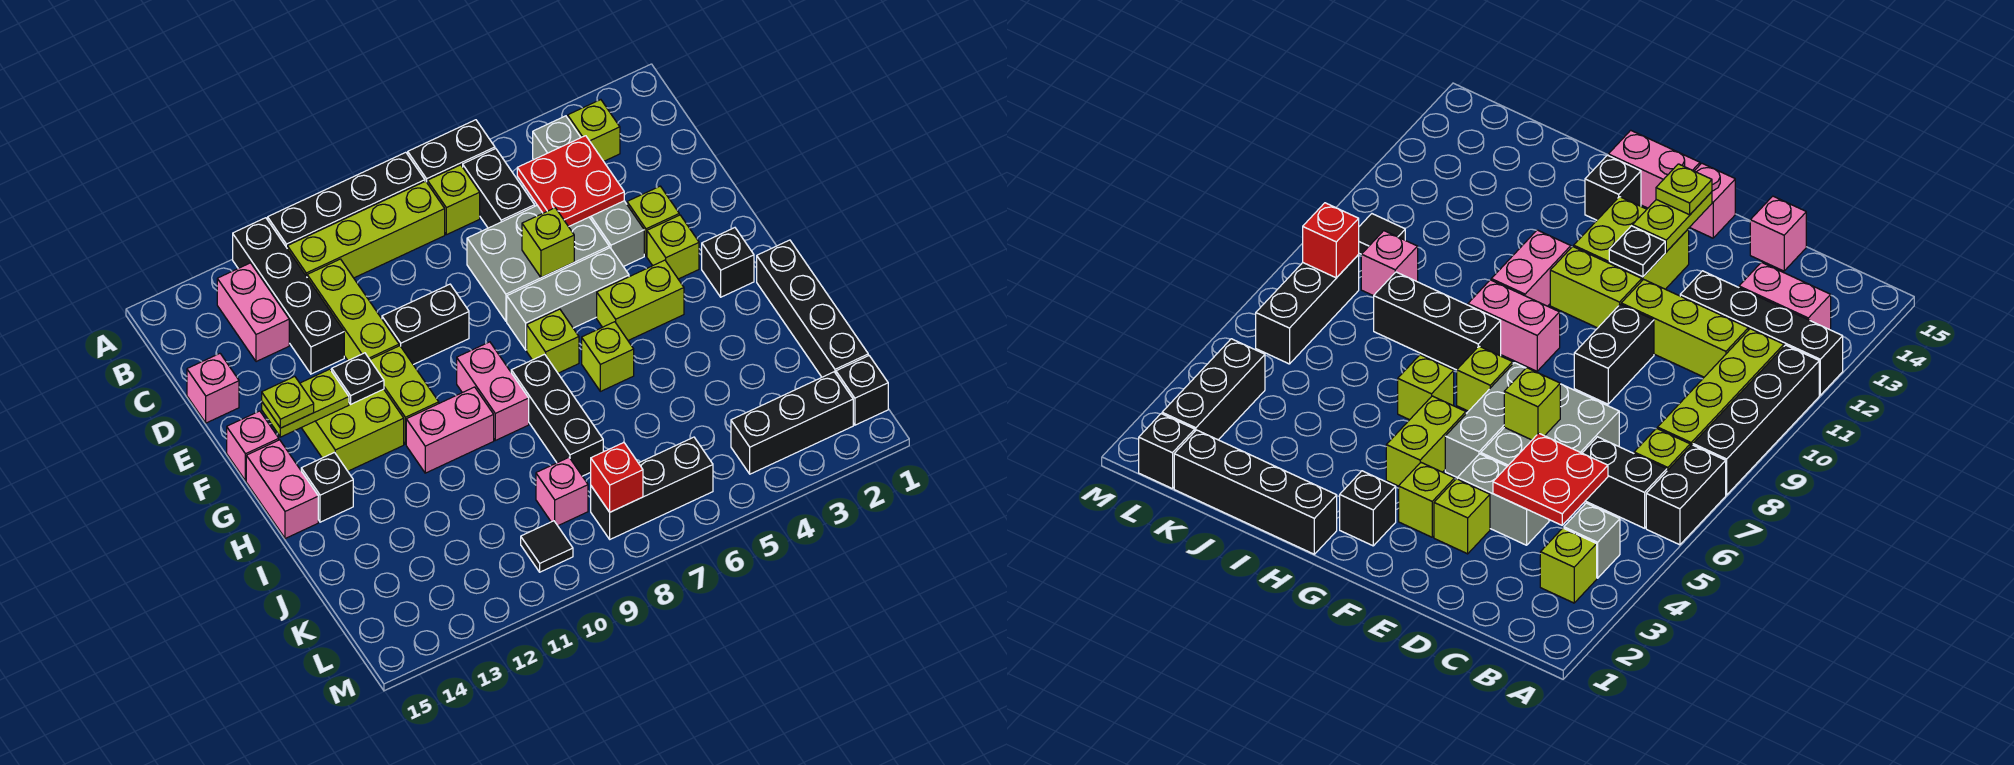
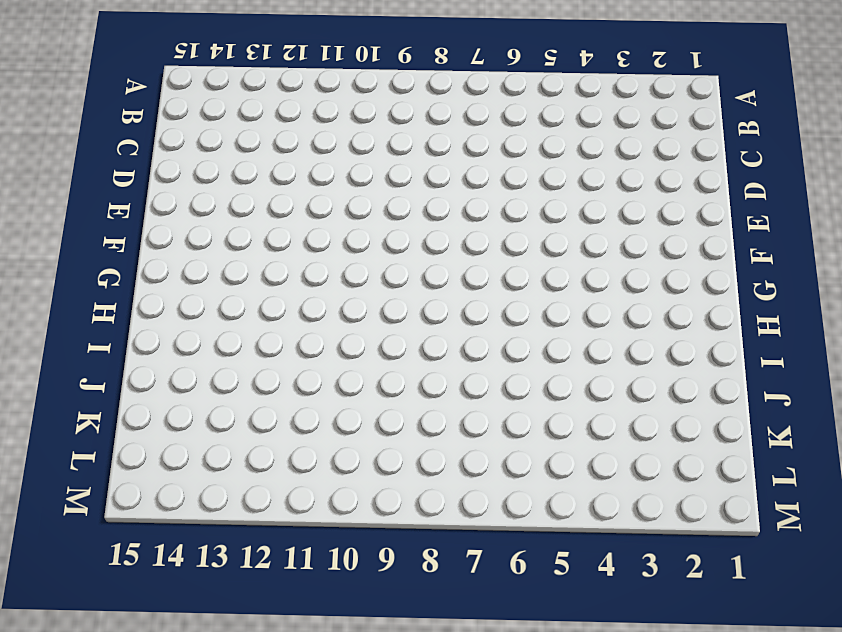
none -> black 1x2 brick [408,120,495,182]
none -> black 1x4 brick [268,152,425,248]
none -> black 1x4 brick [233,218,344,374]
none -> lime 1x1 brick [568,100,620,161]

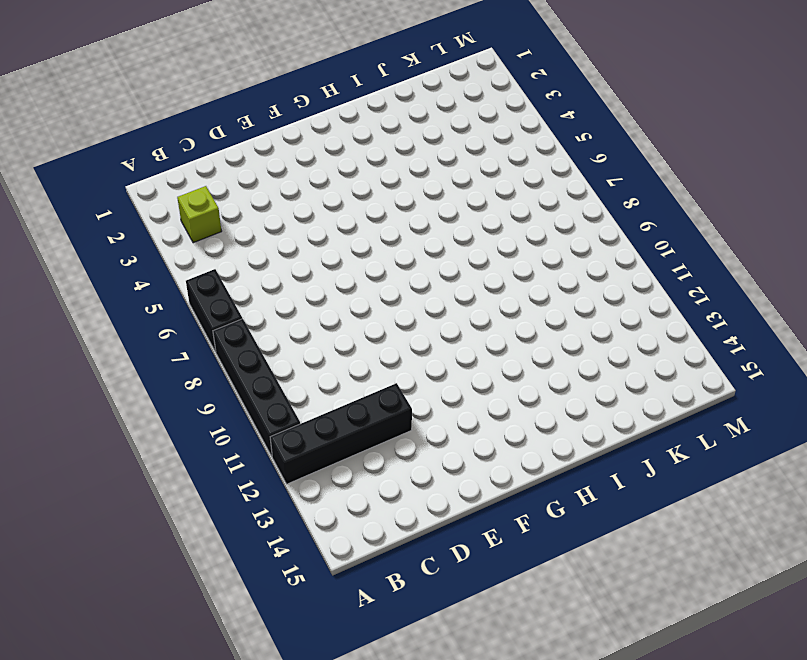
none -> grey 1x1 brick [533,116,581,160]
none -> black 1x2 brick [463,149,535,228]
none -> lime 1x1 brick [427,165,480,235]
none -> lime 1x4 brick [287,181,445,278]

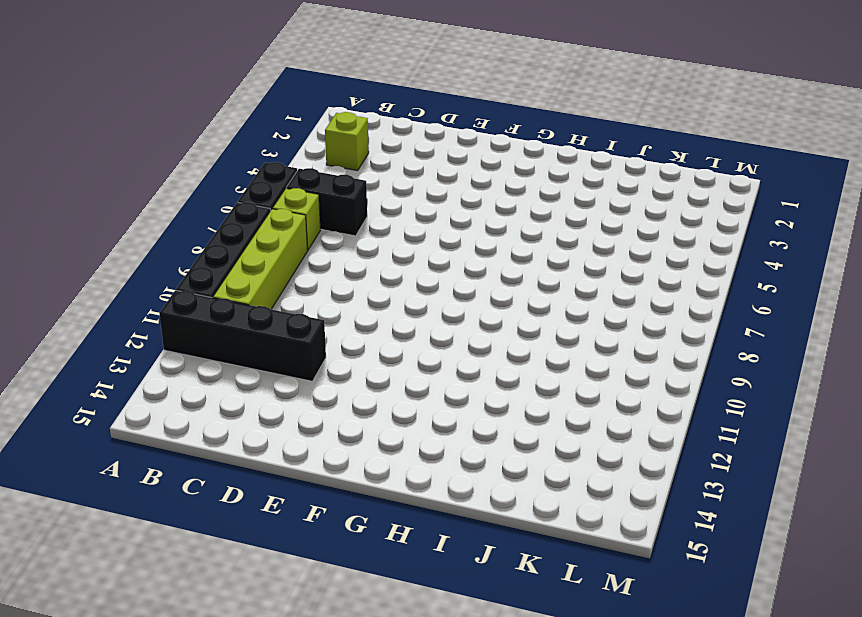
none -> grey 1x1 brick [533,116,581,160]
none -> pink 1x2 brick [217,263,289,362]
none -> lime 1x3 brick [307,259,399,360]
none -> grey 1x2 brick [590,201,644,267]

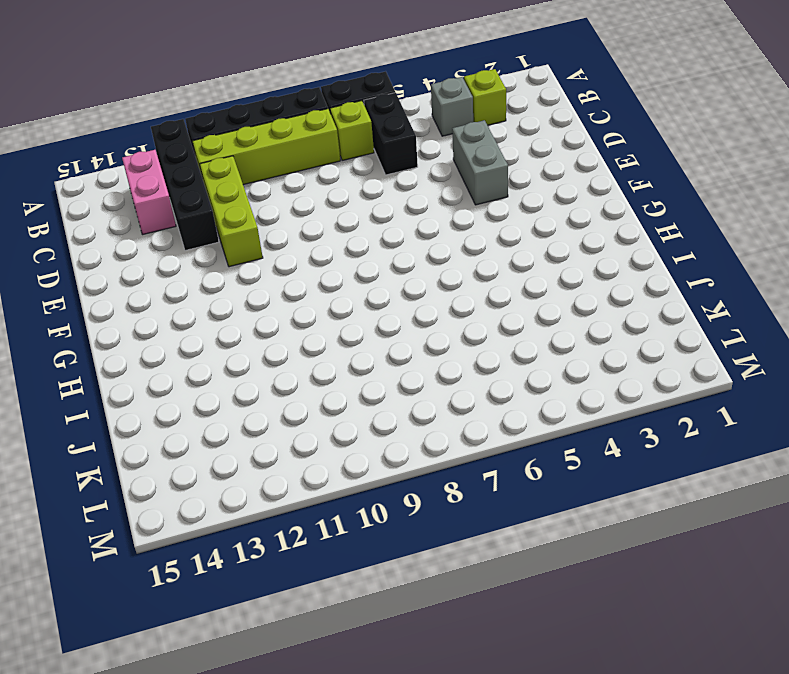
none -> grey 2x3 brick [467,205,609,321]
none -> pink 1x1 brick [187,354,239,423]
none -> lime 1x1 brick [627,186,679,256]
none -> black 1x2 brick [382,284,469,365]

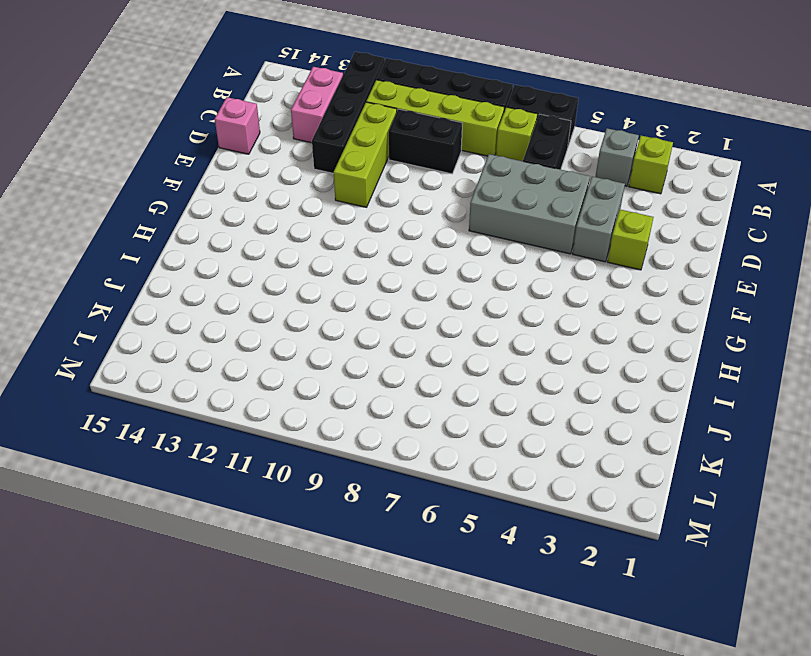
black 1x2 brick [389,109,462,174] -> black 1x2 brick moved to [382,284,469,365]
none -> lime 1x1 brick [647,215,699,279]
none -> grey 1x3 brick [507,248,629,350]
none -> lime 1x2 brick [370,346,439,444]
none -> lime 2x2 brick [301,389,404,471]

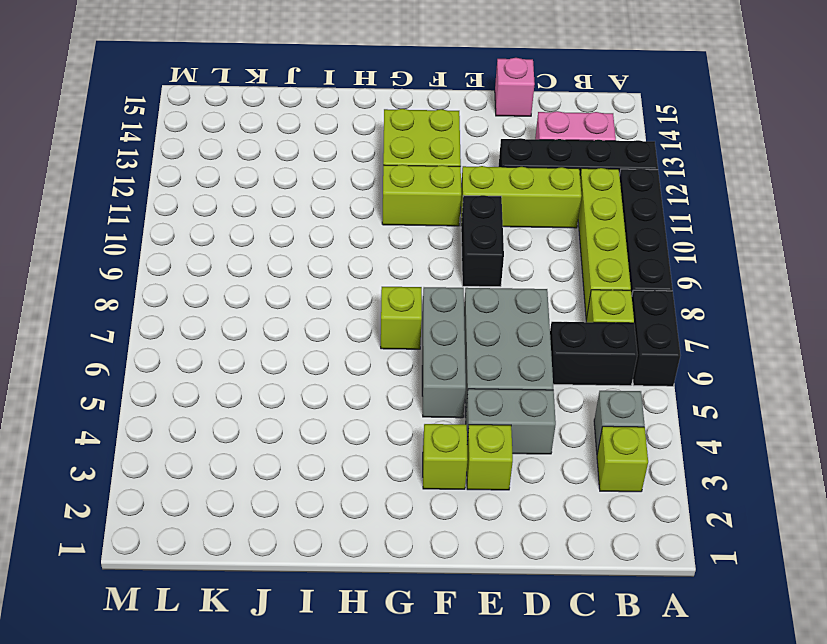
none -> pink 1x1 brick [227,411,279,481]
none -> black 1x1 brick [702,228,754,297]
none -> lime 1x2 brick [597,260,684,340]
none -> pink 1x2 brick [457,342,529,440]

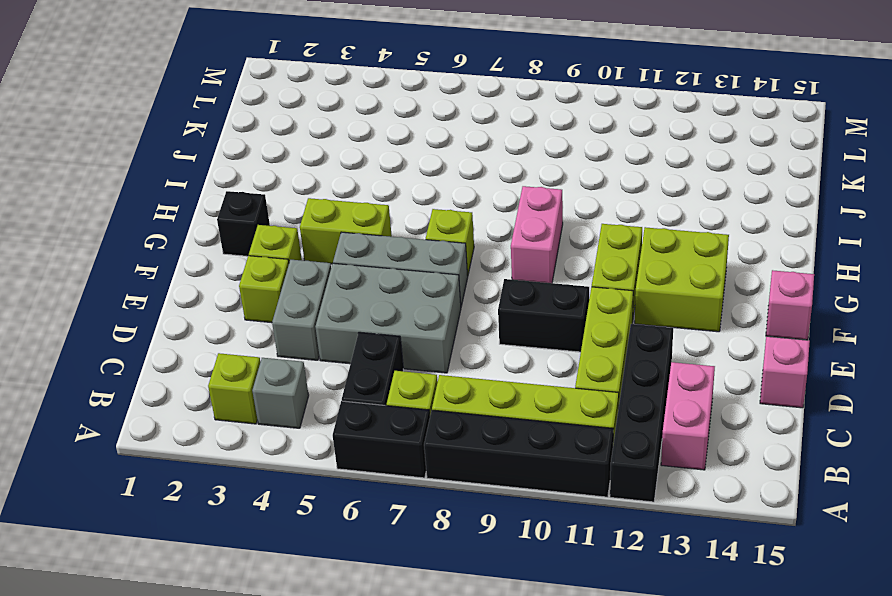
none -> pink 1x2 brick [246,440,318,539]
none -> black 1x4 brick [757,240,868,377]
none -> lime 1x1 brick [582,322,634,391]
none -> black 1x3 brick [511,354,603,476]

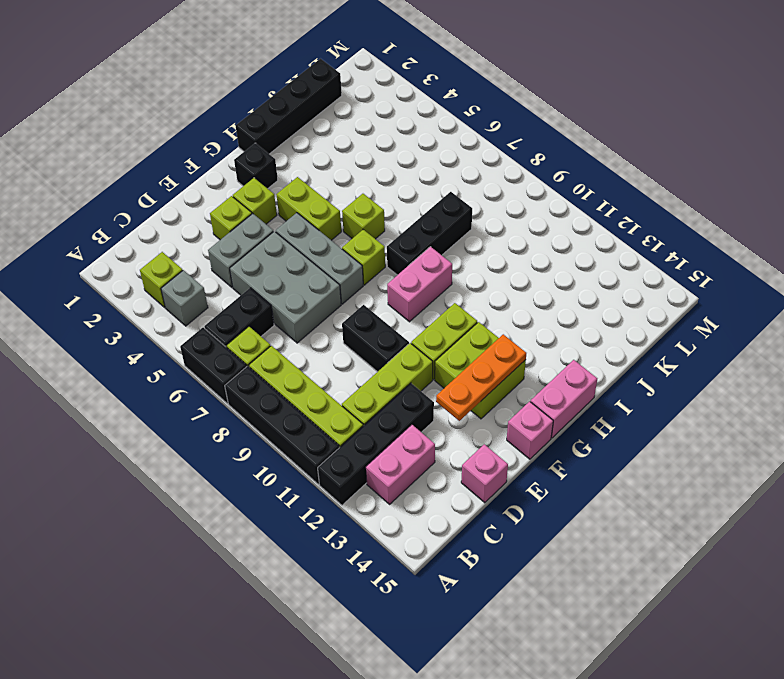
orange 1x3 plate [436,334,526,421] -> lime 1x2 plate [262,369,349,437]
none -> pink 1x2 brick [406,387,494,473]
none -> black 1x1 brick [301,452,353,522]
none -> pink 1x1 brick [536,458,588,526]
none -> black 1x1 brick [836,356,888,425]

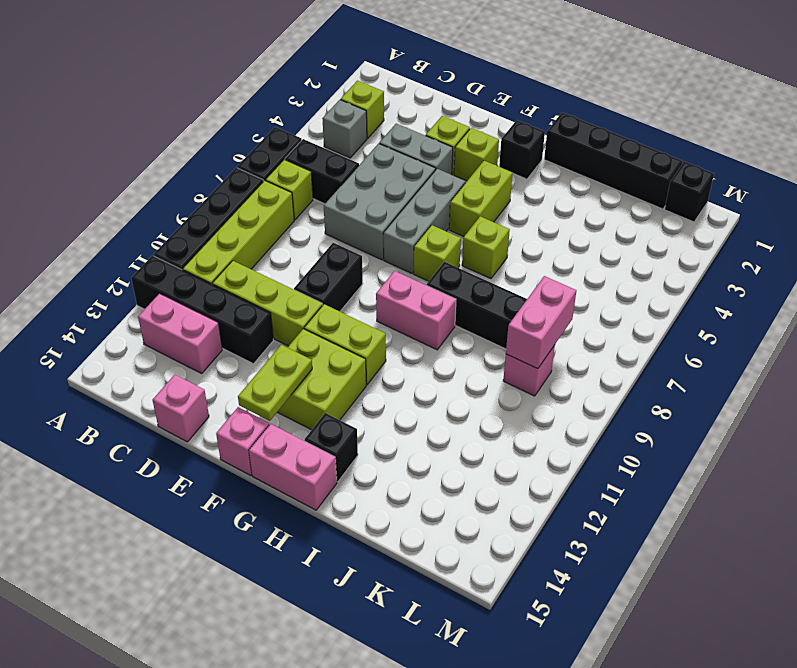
pink 1x2 brick [506,276,576,369] -> pink 1x2 brick moved to [406,387,494,473]
none -> black 1x3 brick [731,372,853,474]
none -> black 1x3 brick [591,437,713,539]
none -> black 1x1 tile [521,521,573,572]
none -> red 2x2 plate [517,136,624,227]

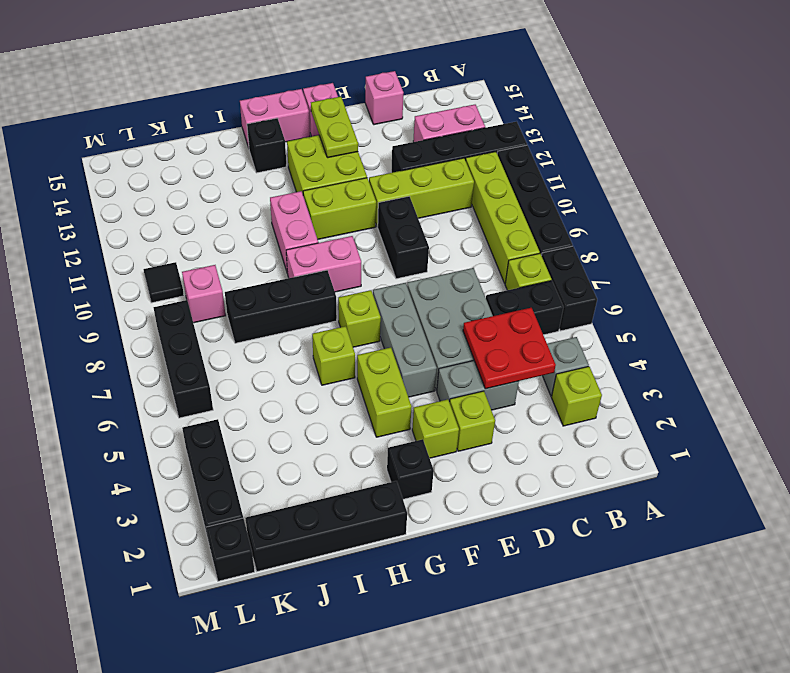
none -> lime 1x1 brick [522,208,574,278]
none -> black 1x1 plate [332,353,384,404]
none -> red 1x1 brick [591,442,643,512]
none -> lime 1x1 plate [262,377,314,428]

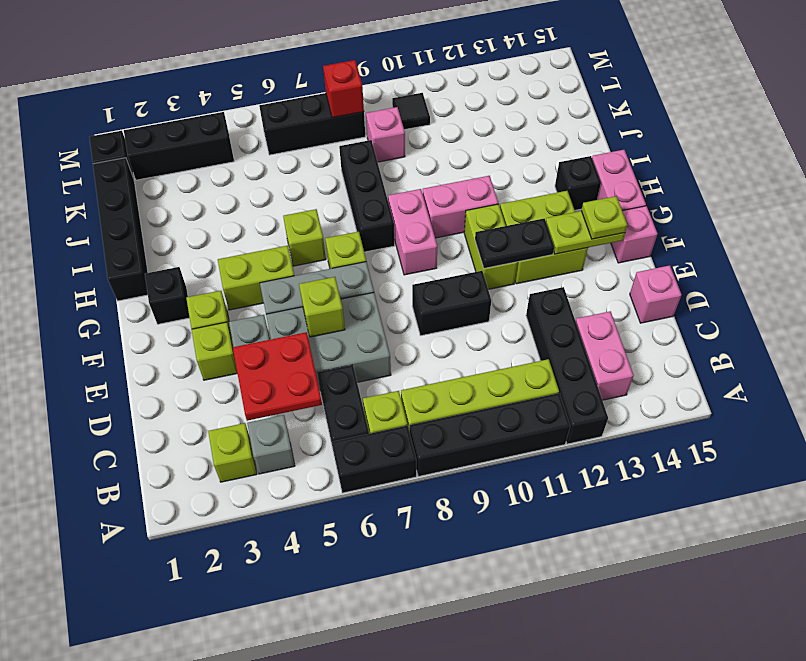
black 1x2 plate [475,219,554,268] -> black 1x1 plate [332,353,384,404]
none -> lime 1x3 brick [307,259,399,360]

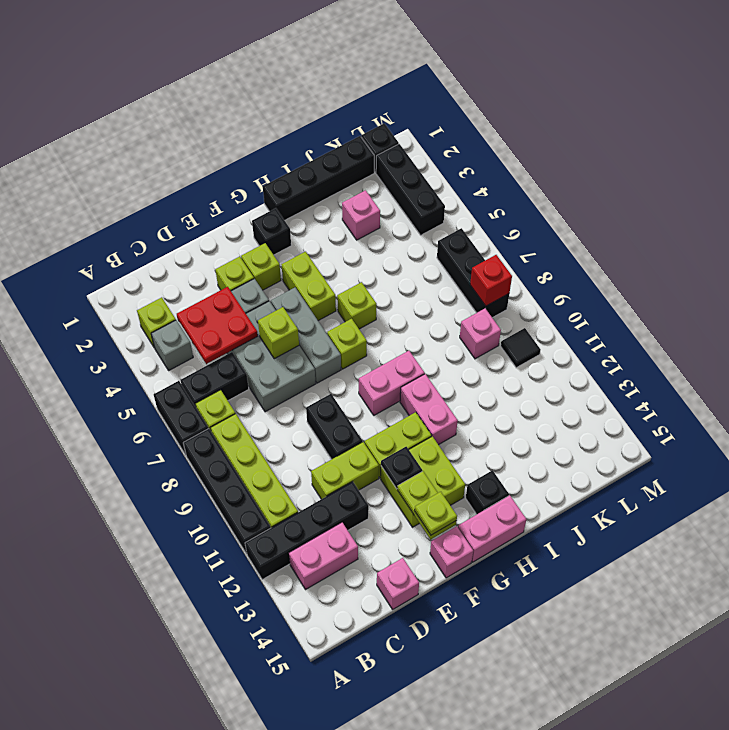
lime 1x2 brick [311,442,379,499] -> lime 1x3 brick [307,259,399,360]
pink 1x1 brick [342,190,380,240] -> none
none -> black 1x3 brick [511,354,603,476]

